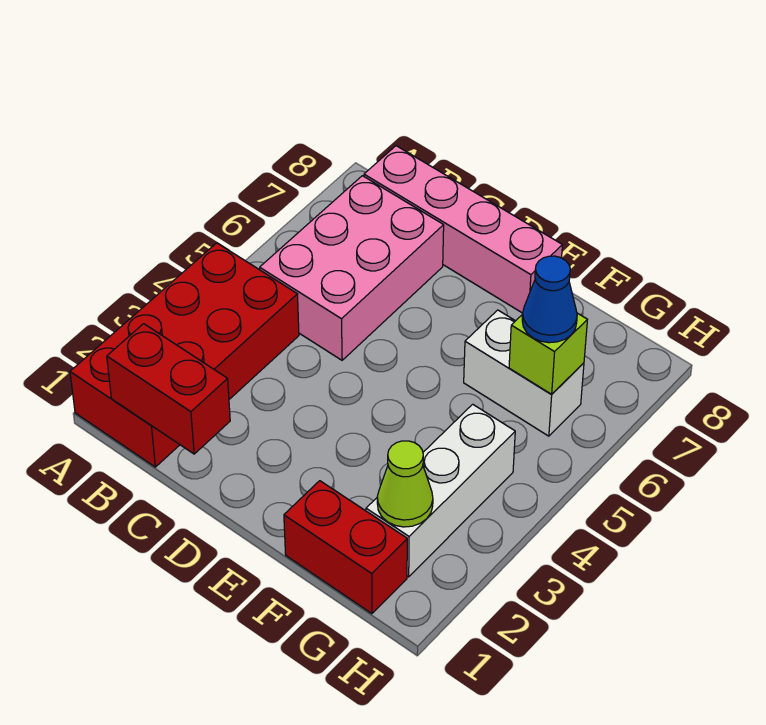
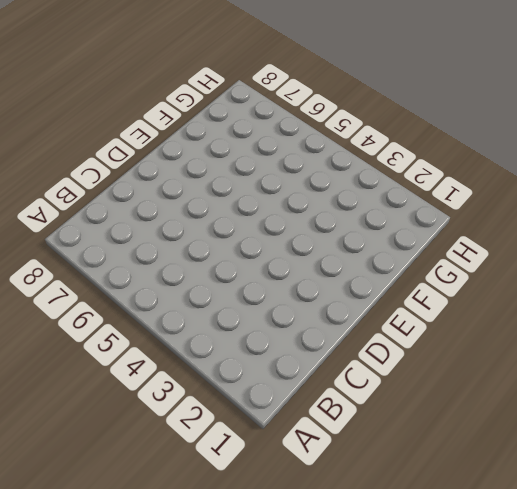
none -> red 2x4 brick [70,243,299,467]
none -> pink 2x3 brick [260,176,444,360]

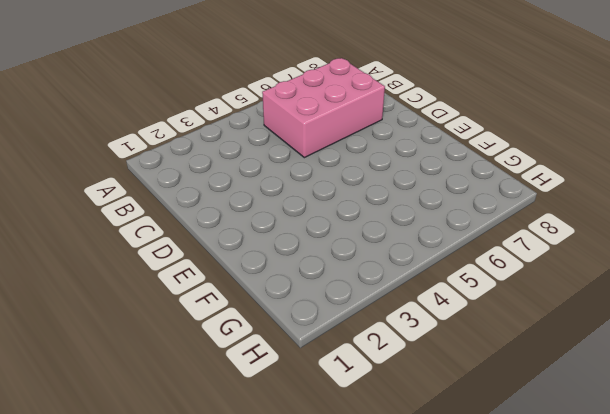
none -> red 2x4 brick [70,243,299,467]
none -> pink 1x4 brick [364,146,562,313]

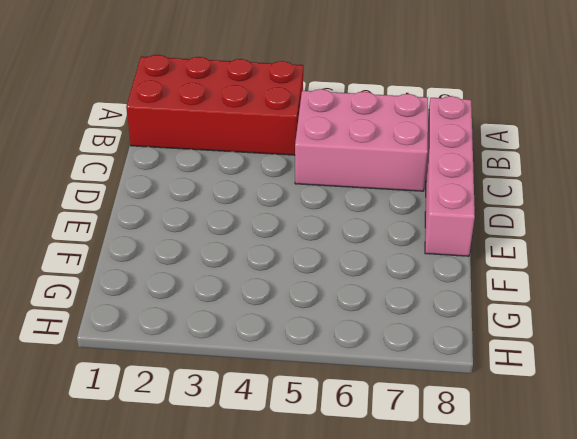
none -> red 1x2 brick [284,481,407,614]
none -> white 1x2 brick [464,310,584,436]

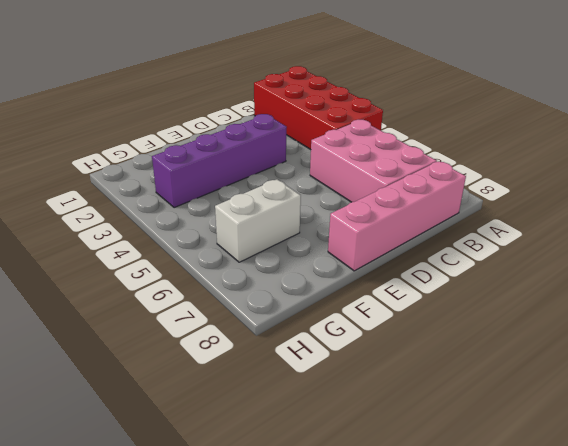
purple 1x4 brick [152,114,287,208] -> white 1x3 brick [366,404,515,577]
none -> red 1x2 brick [284,481,407,614]
none -> red 1x2 brick [107,324,230,454]

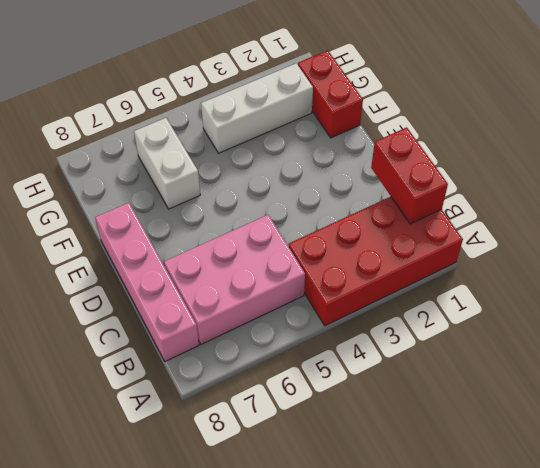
none -> lime 1x1 cone [377,441,433,527]
none -> lime 1x1 brick [509,313,587,394]

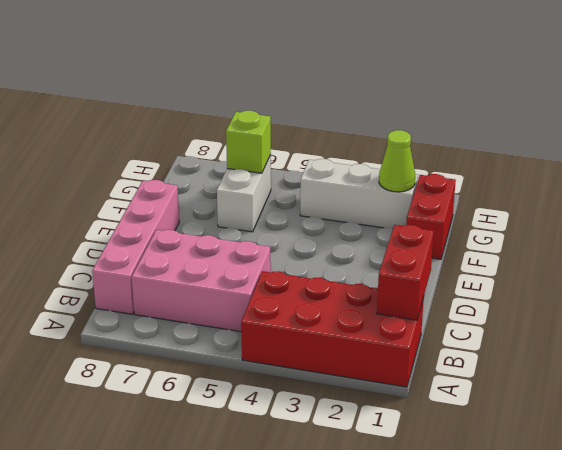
none -> blue 1x1 cone [522,256,577,343]

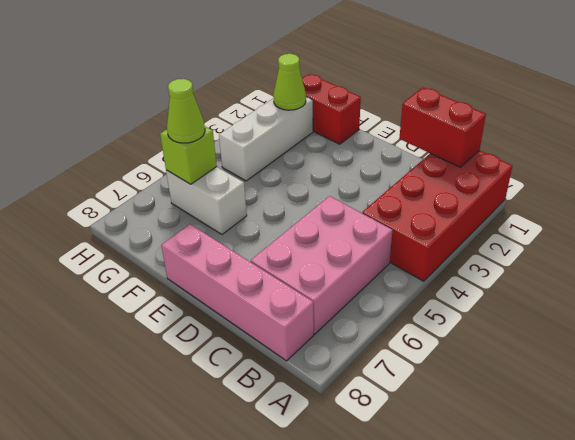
lime 1x1 cone [167,79,205,143] -> blue 1x1 cone [522,256,577,343]

